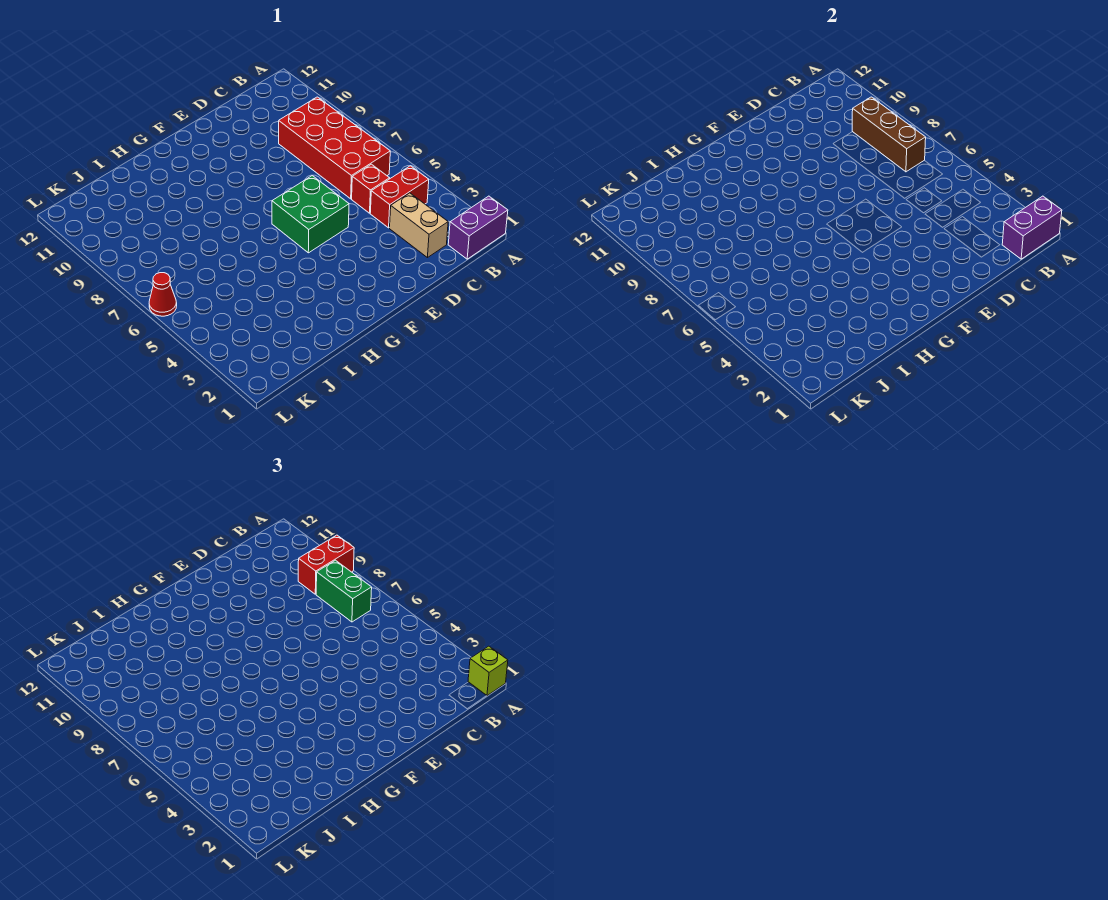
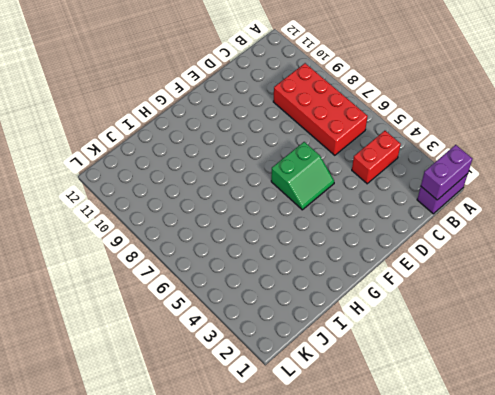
green 2x2 slope [271,142,334,210] -> green 2x2 brick [272,176,349,253]
none -> tan 1x2 brick [390,193,448,258]
none -> red 1x1 brick [352,164,390,213]
none -> red 1x1 cone [149,273,177,316]

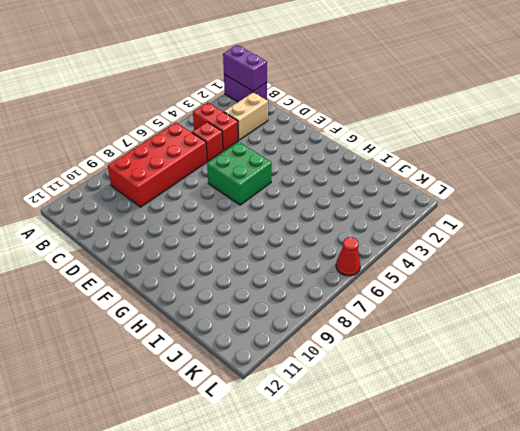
none -> brown 1x3 brick [852,97,926,172]
none -> lime 1x1 brick [468,646,508,696]
none -> red 1x2 brick [298,535,354,594]

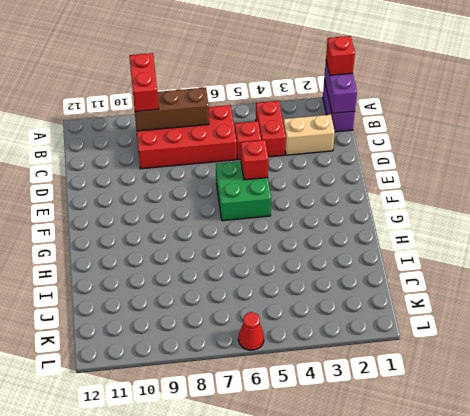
red 1x1 brick [326,36,355,75] -> lime 1x1 brick [468,646,508,696]
red 1x1 brick [241,140,268,180] -> none
none -> green 1x2 brick [316,560,372,622]

